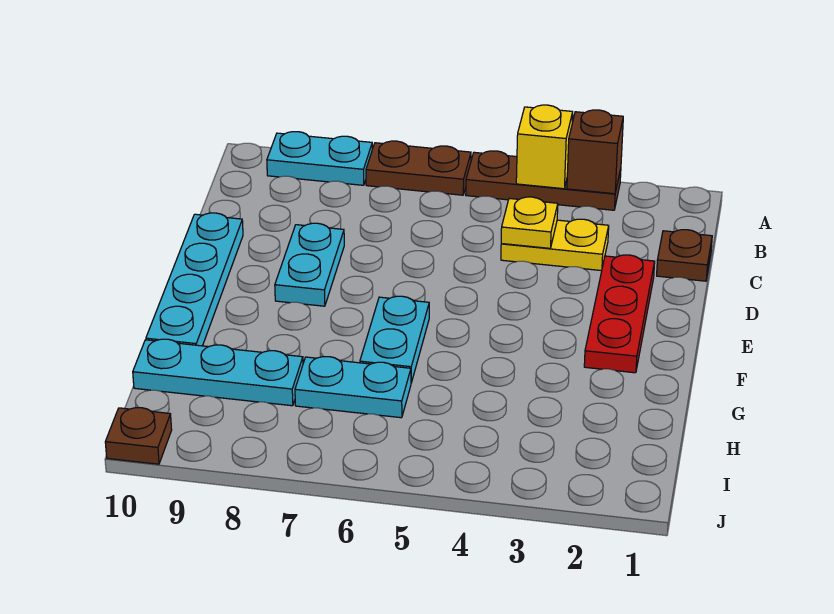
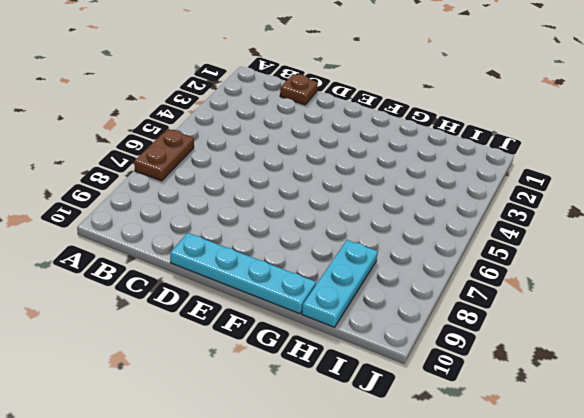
none -> brown 1x3 plate [466,151,621,210]
none -> cyan 1x2 plate [267,132,372,185]
none -> yellow 1x2 plate [501,219,609,271]

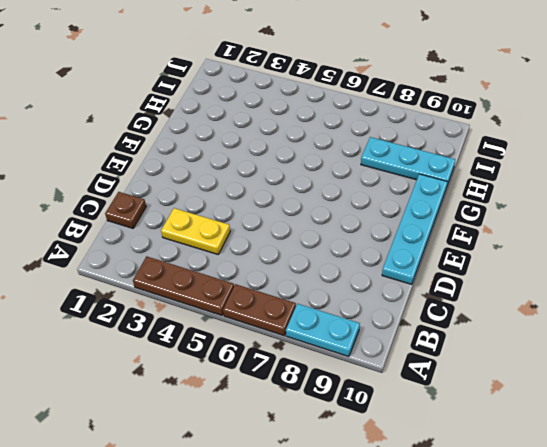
none -> red 1x3 plate [584,255,655,373]
none -> cyan 1x2 plate [275,223,344,306]
none -> cyan 1x2 plate [360,296,429,383]

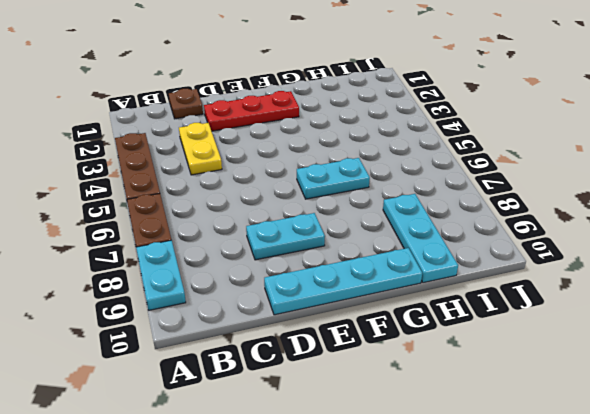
none -> cyan 1x2 plate [295,357,411,418]
none -> brown 1x1 plate [105,408,172,464]
none -> brown 1x1 brick [567,110,623,194]

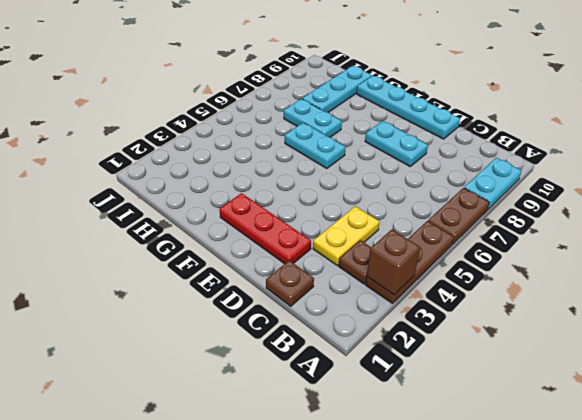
brown 1x1 plate [339,240,371,284] -> brown 1x1 plate moved to [105,408,172,464]
cyan 1x2 plate [284,99,342,137] -> cyan 1x2 plate turned to [295,357,411,418]
none -> yellow 1x1 brick [516,105,573,189]
none -> yellow 1x1 plate [501,197,558,248]

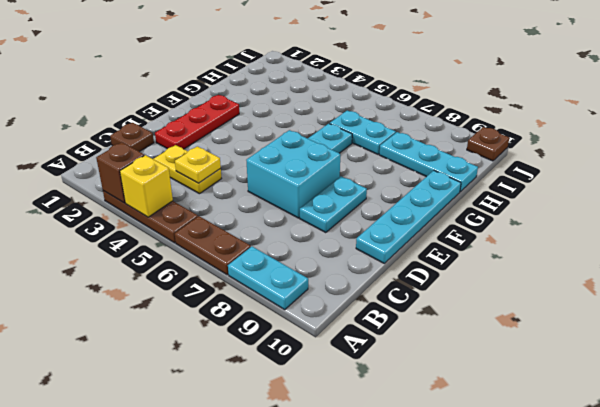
cyan 2x2 brick [246,130,340,218] -> none

